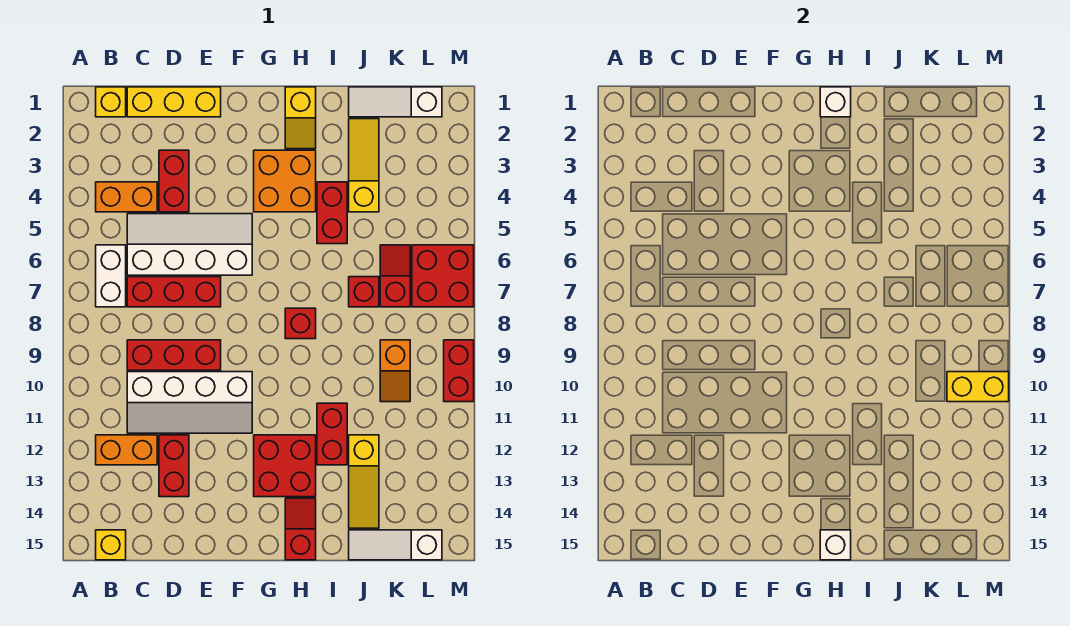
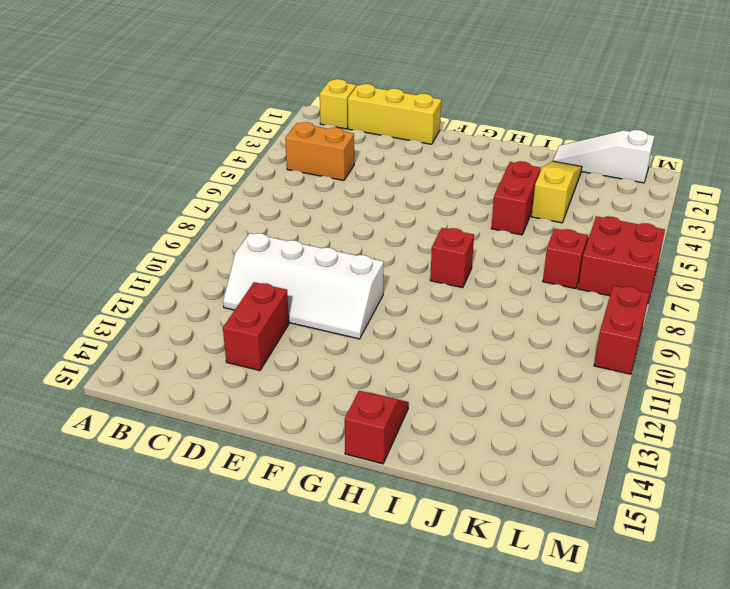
none -> white 1x2 brick [96,245,126,307]
none -> orange 1x2 brick [96,435,157,465]
none -> yellow 1x1 brick [96,530,126,560]
none -> white 2x4 slope [127,214,252,275]

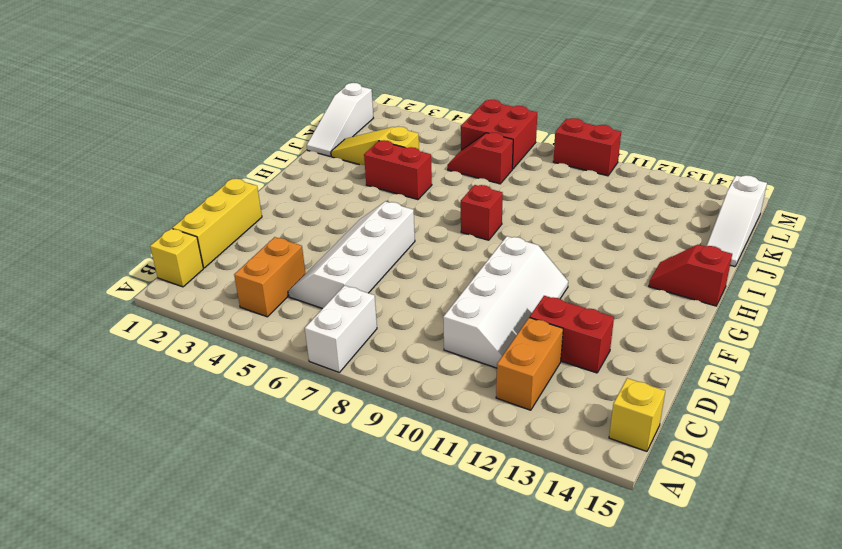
white 1x2 brick [305,285,377,372] -> white 1x2 brick turned to [96,245,126,307]
none -> red 1x3 brick [127,277,221,307]
none -> red 1x3 brick [127,340,221,370]
none -> red 1x2 brick [159,150,189,212]
none -> orange 2x2 brick [254,150,316,212]

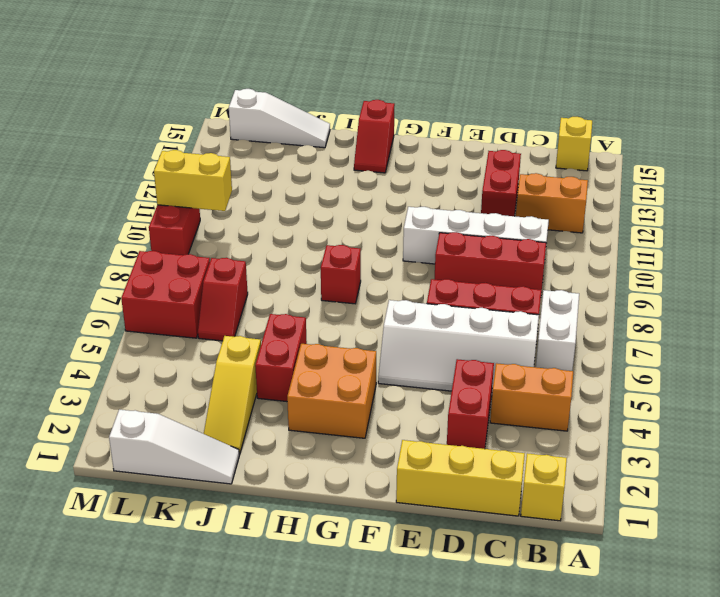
none -> red 2x2 brick [254,435,316,497]
none -> yellow 1x2 slope [285,87,316,149]
none -> red 1x2 brick [317,403,347,465]
none -> red 1x1 brick [349,277,379,307]

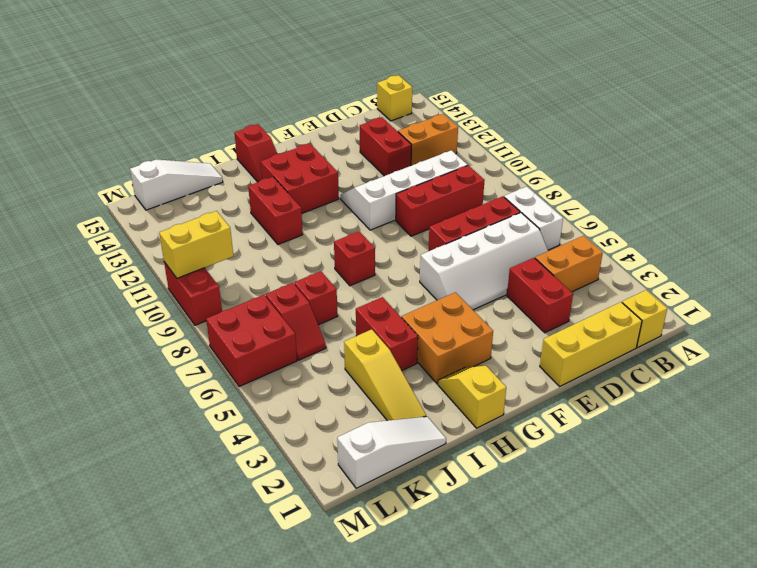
none -> yellow 1x3 slope [349,435,379,528]
none -> orange 1x2 slope [380,340,410,402]
none -> white 1x1 brick [820,87,851,117]
none -> white 1x1 brick [820,530,851,560]

